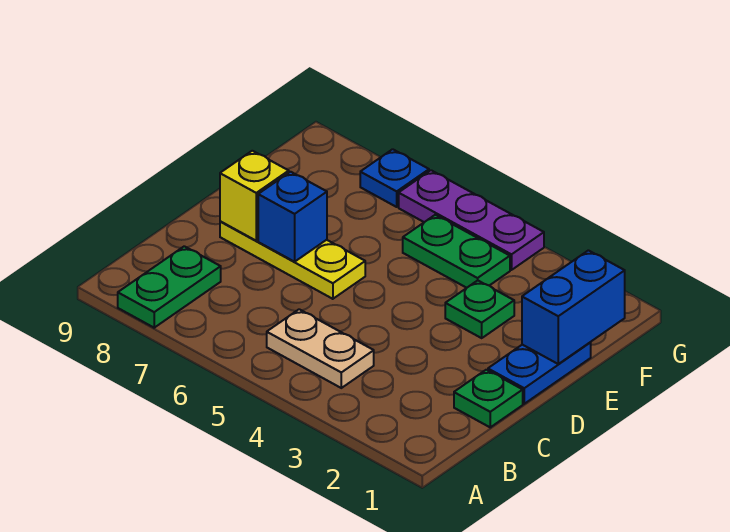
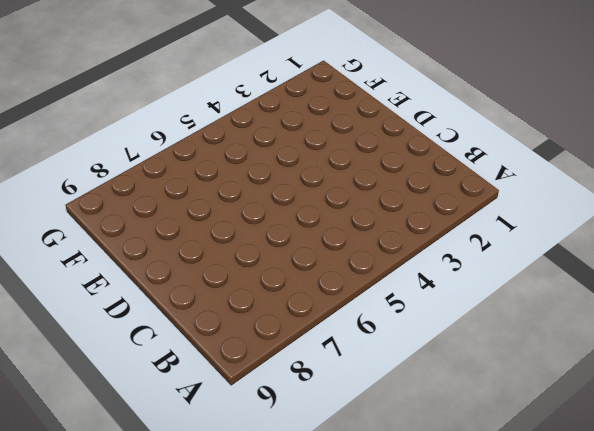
none -> green 1x2 plate [118,246,221,328]
none -> tan 1x2 plate [267,309,374,388]
none -> green 1x1 plate [454,370,523,427]

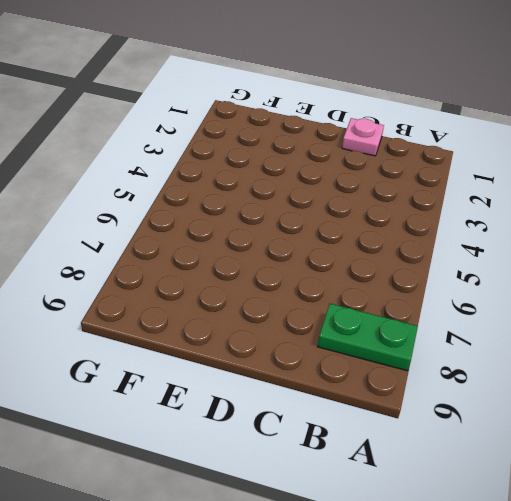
pink 1x1 plate [342,118,384,156] -> green 1x1 plate [454,370,523,427]
none -> tan 1x2 plate [267,309,374,388]
none -> blue 1x2 plate [488,342,591,404]
none -> yellow 1x3 plate [220,221,365,299]

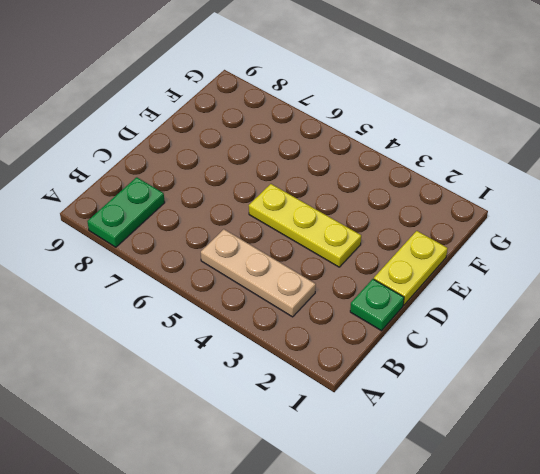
tan 1x3 plate [201,229,316,317] -> tan 1x2 plate [267,309,374,388]
yellow 1x2 plate [374,231,448,305] -> blue 1x2 plate [488,342,591,404]
yellow 1x3 plate [249,184,361,267] -> yellow 1x3 plate moved to [220,221,365,299]
none -> green 1x1 plate [445,280,514,338]
none -> green 1x2 plate [403,215,510,288]
none -> purple 1x3 plate [399,170,544,270]

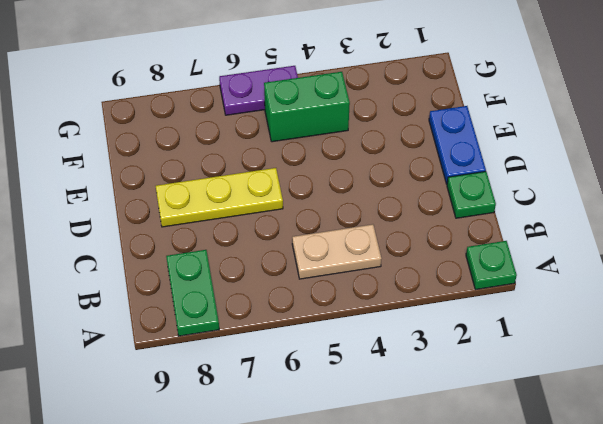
green 1x1 plate [466,241,517,290] -> green 1x1 plate moved to [445,280,514,338]
green 1x2 brick [264,72,350,142] -> green 1x2 plate [403,215,510,288]
purple 1x2 plate [219,66,298,115] -> purple 1x3 plate [399,170,544,270]
none -> blue 1x1 plate [360,149,429,207]
none -> blue 1x1 brick [258,172,327,262]
none -> yellow 1x1 brick [220,151,289,241]

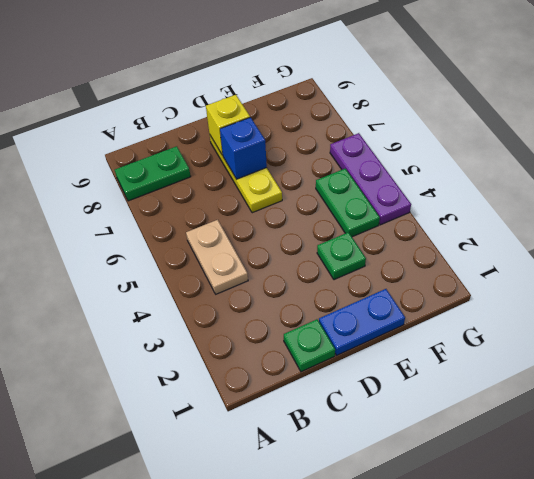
none -> blue 1x1 plate [360,149,429,207]
none -> blue 1x2 brick [522,250,625,364]

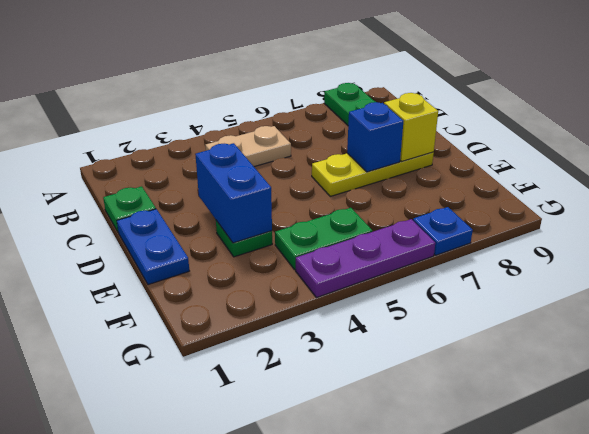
blue 1x2 brick [195,143,272,243] -> blue 1x2 brick moved to [522,250,625,364]

